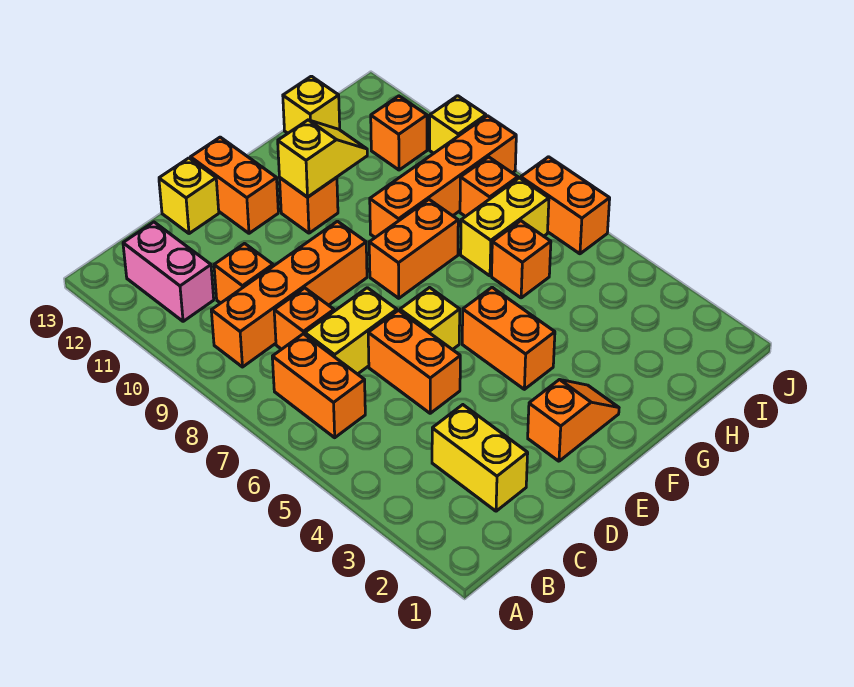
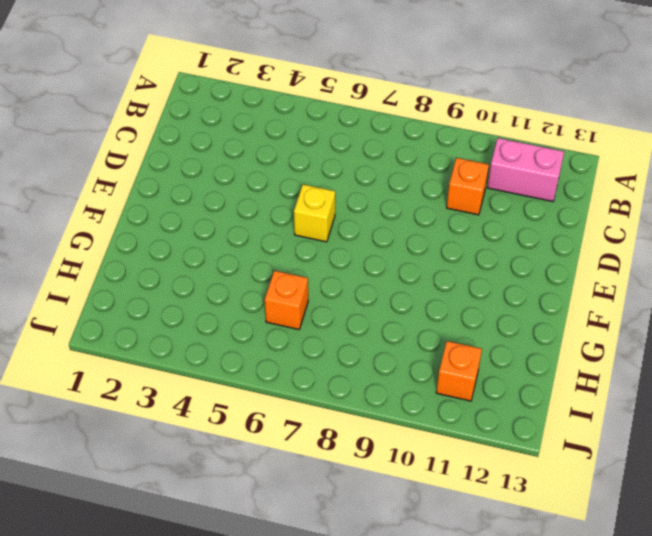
none -> orange 1x2 brick [272,334,365,438]
none -> orange 1x4 brick [211,221,367,367]
none -> yellow 1x2 brick [432,405,528,511]

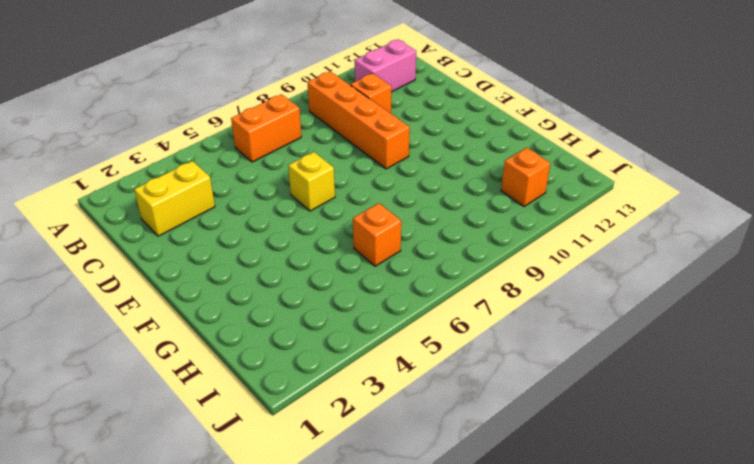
none -> yellow 1x2 brick [305,288,397,374]
none -> orange 1x1 brick [274,288,334,349]
none -> orange 1x2 brick [368,310,460,413]

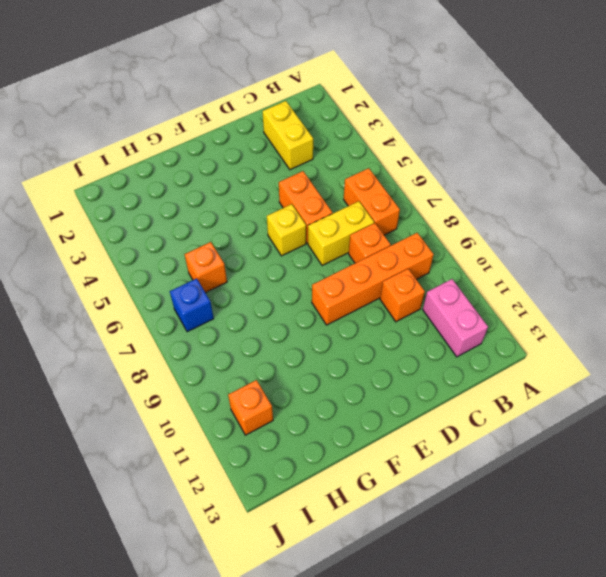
blue 1x1 brick [170,278,214,332] -> yellow 1x2 brick [461,178,549,276]
none -> yellow 1x1 brick [159,158,219,234]
none -> orange 1x2 slope [528,380,619,461]
none -> orange 1x2 brick [190,137,278,233]

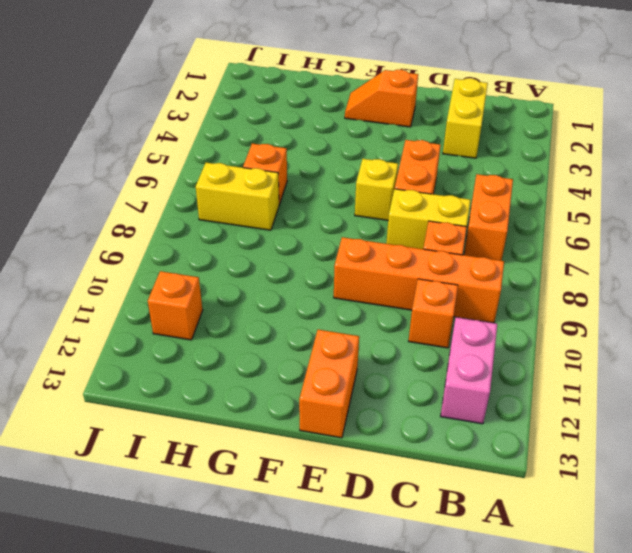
none -> yellow 1x1 brick [159,158,219,234]
none -> orange 1x2 brick [462,287,555,389]
none -> orange 1x2 brick [369,200,458,298]

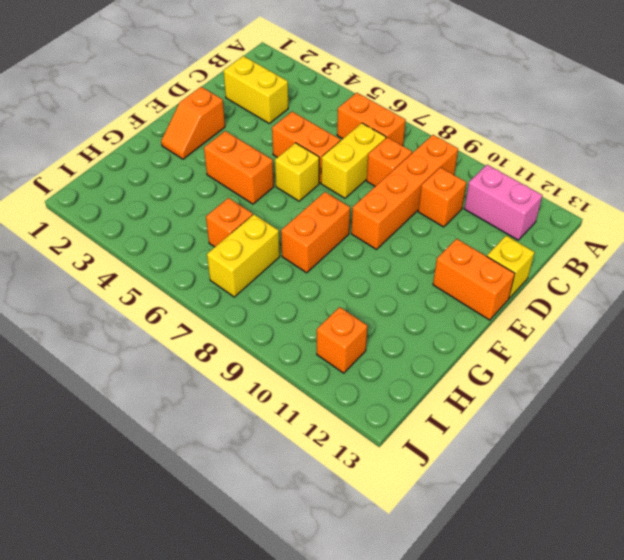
none -> orange 1x1 brick [280,177,338,233]
none -> orange 1x4 brick [370,116,516,237]
none -> yellow 1x1 brick [283,76,340,133]

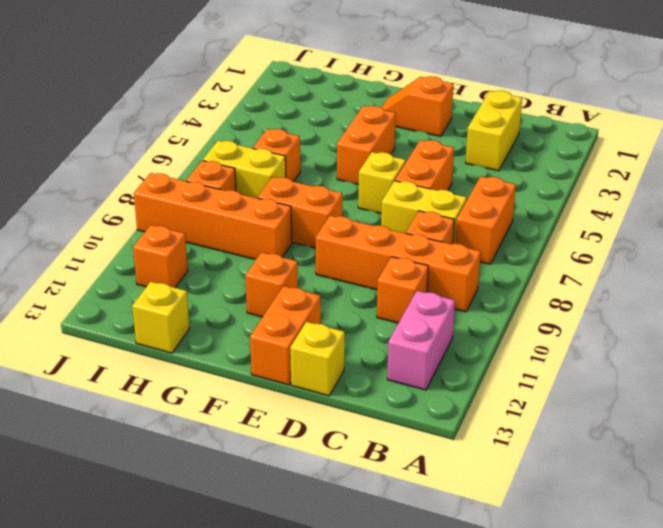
none -> orange 1x2 brick [521,157,610,254]
none -> yellow 1x1 brick [430,96,486,153]
none -> yellow 1x2 slope [278,120,367,197]

